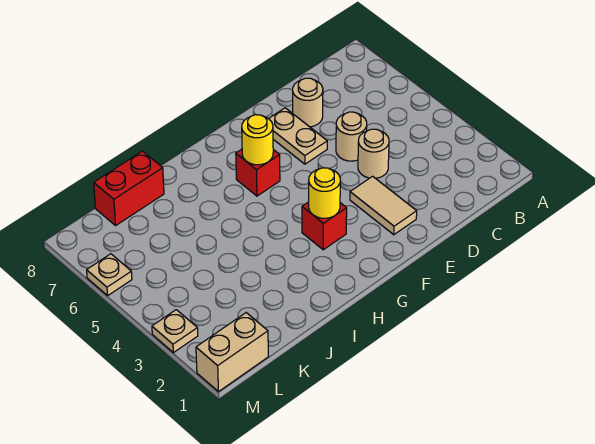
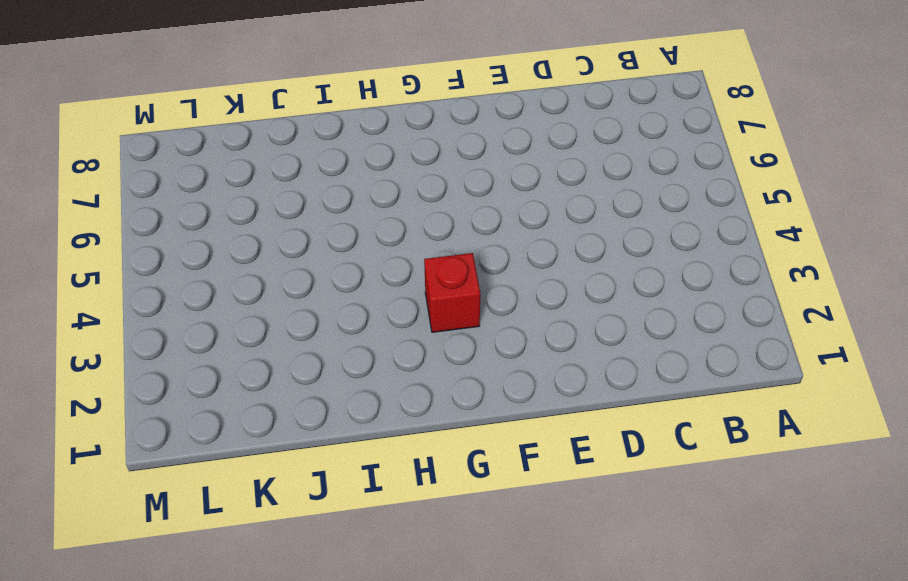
none -> tan 1x1 round brick [358,129,389,178]
none -> tan 1x1 round brick [336,112,367,161]
none -> tan 1x1 round brick [293,78,323,127]

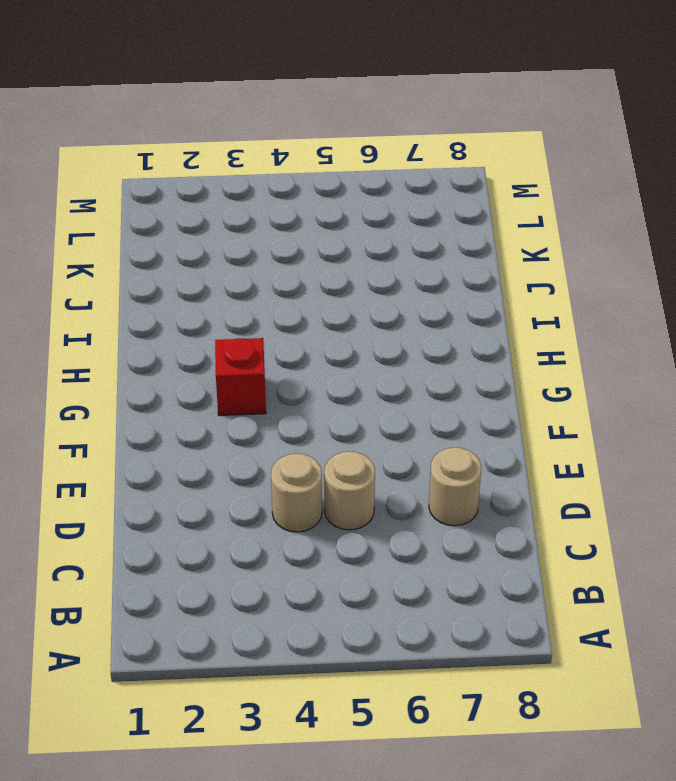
none -> tan 1x2 tile [350,176,417,235]
none -> tan 1x2 plate [269,108,327,164]
none -> red 1x1 brick [236,149,280,196]

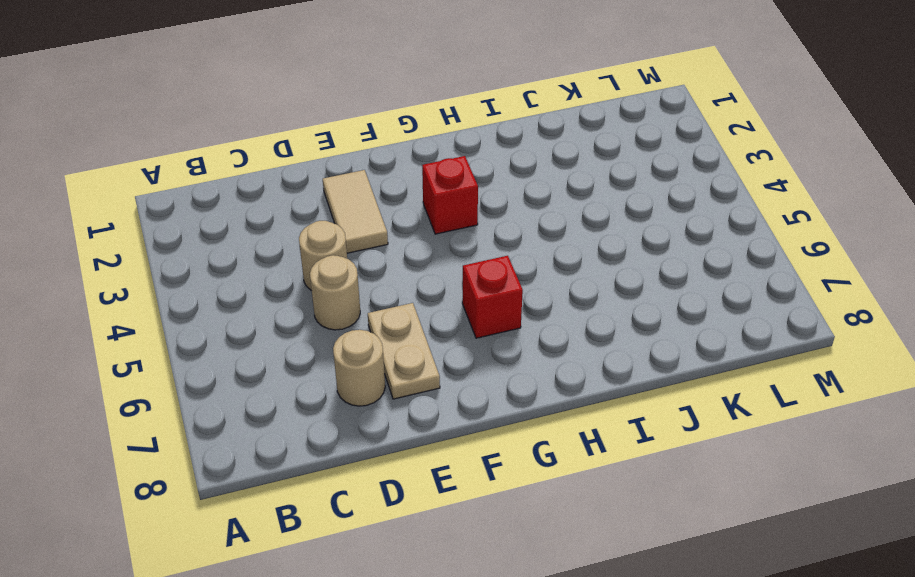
none -> red 1x2 brick [94,151,164,225]
none -> tan 1x2 brick [196,313,268,392]
none -> tan 1x1 plate [152,310,198,353]

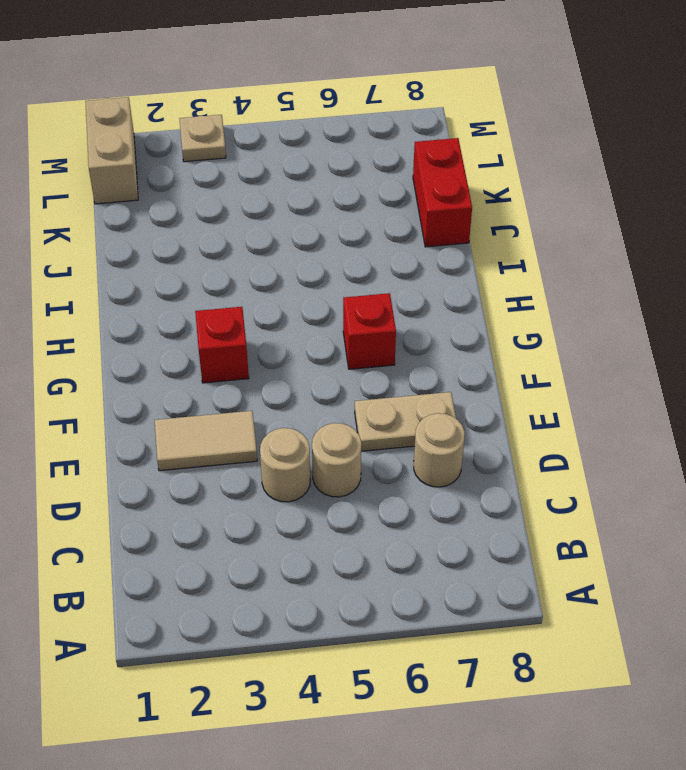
none -> tan 1x1 plate [87,254,132,295]
none -> yellow 1x1 round brick [309,168,340,218]
none -> yellow 1x1 round brick [242,115,273,165]

